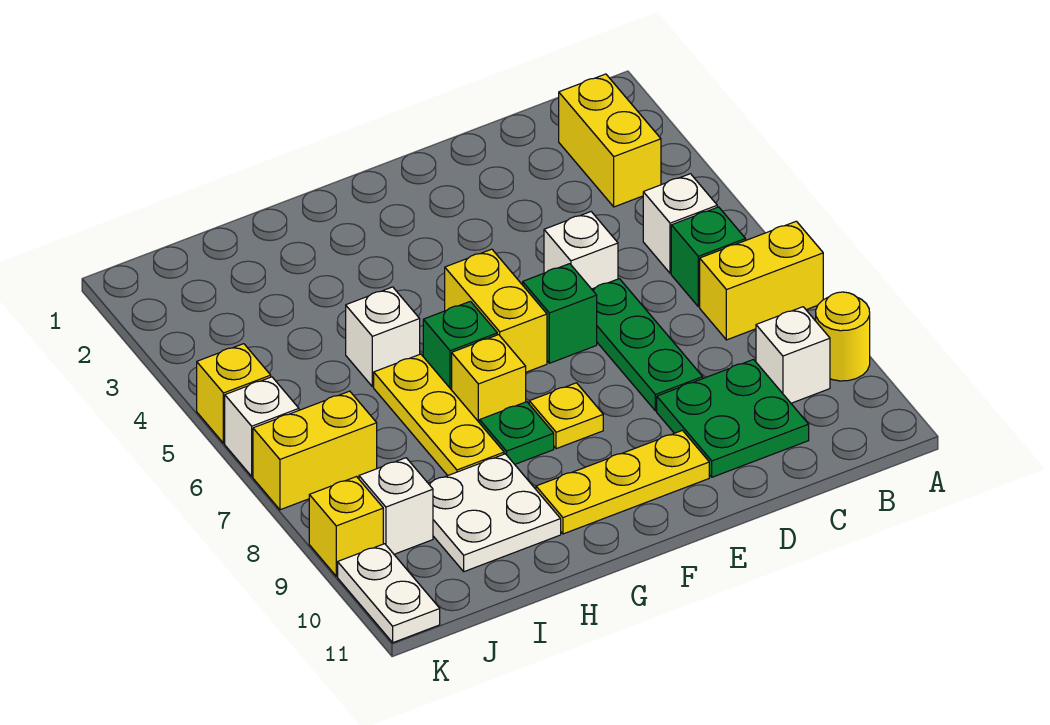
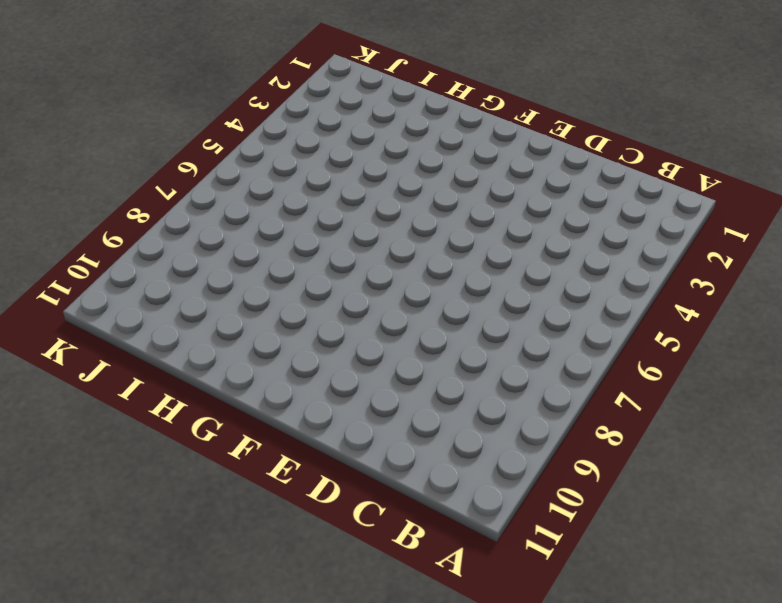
none -> yellow 1x2 brick [700,221,823,340]
none -> yellow 1x1 round brick [816,292,870,381]
none -> yellow 1x2 brick [559,74,661,207]

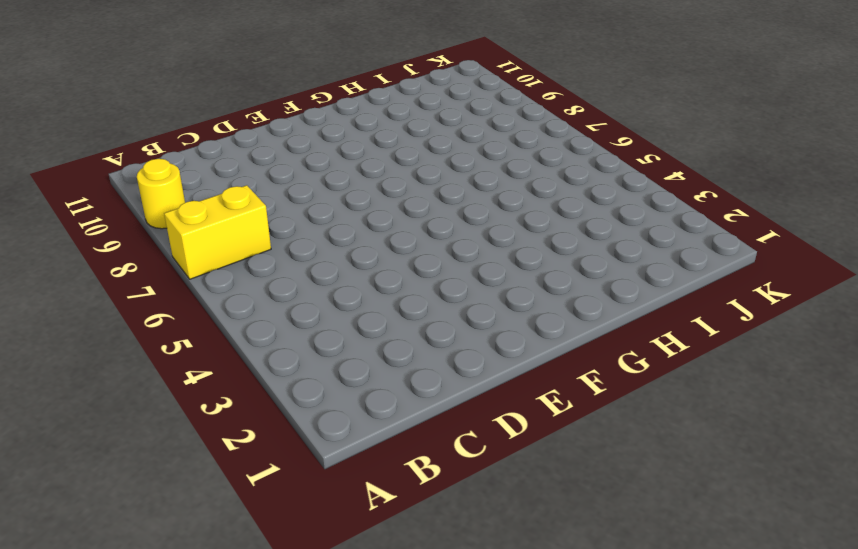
none -> yellow 1x2 brick [559,74,661,207]
none -> white 1x1 brick [643,174,717,273]
none -> green 1x1 brick [671,207,746,307]

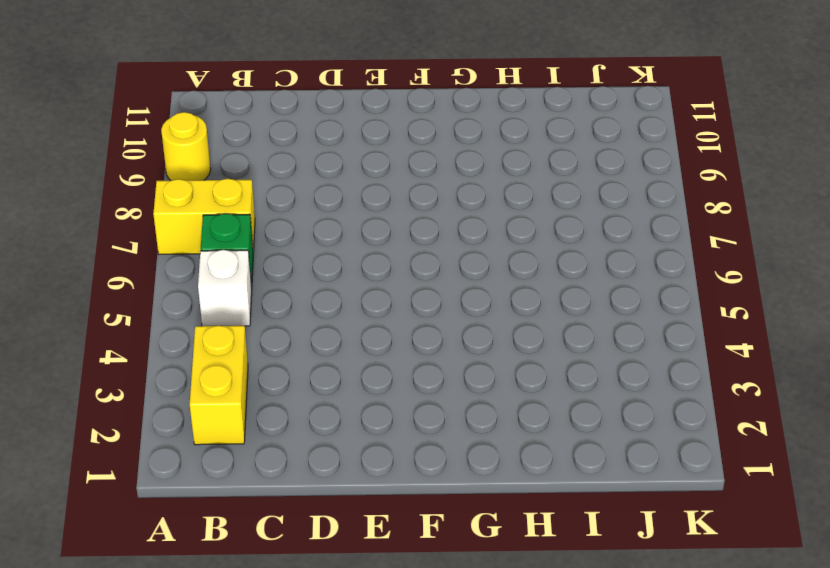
none -> white 1x1 brick [756,307,830,403]
none -> green 2x2 plate [657,360,809,477]
none -> white 1x1 brick [544,212,618,289]

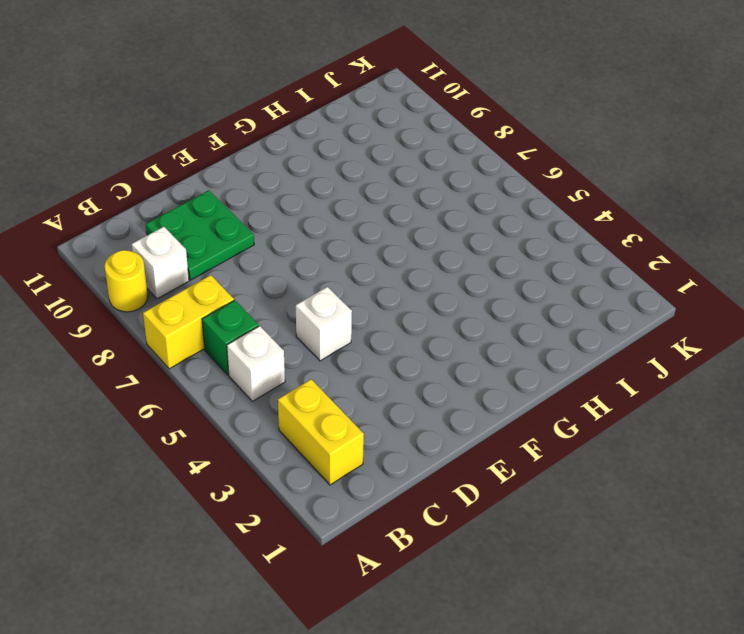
none -> green 1x3 plate [592,279,703,411]
none -> green 1x1 brick [523,264,597,363]
none -> yellow 1x3 plate [536,430,709,534]

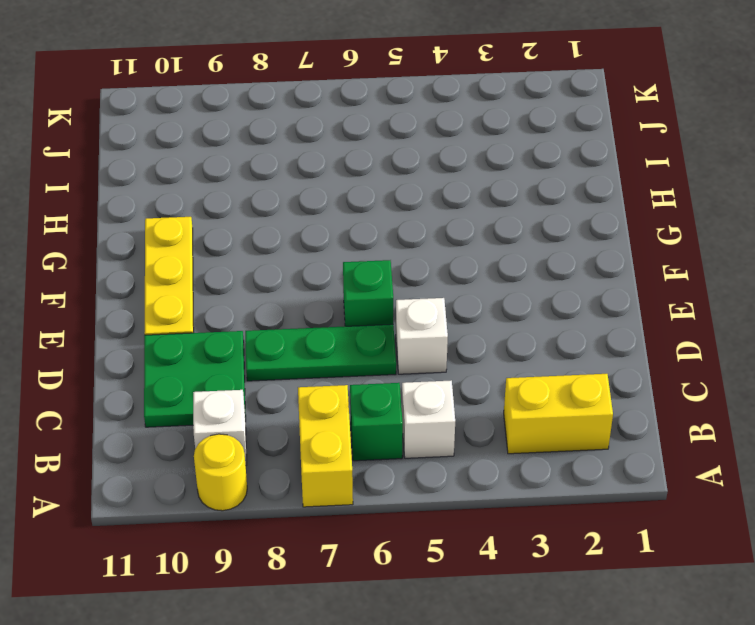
none -> yellow 1x2 brick [445,249,547,372]
none -> yellow 1x1 plate [529,383,603,449]
none -> green 1x1 brick [423,301,497,390]

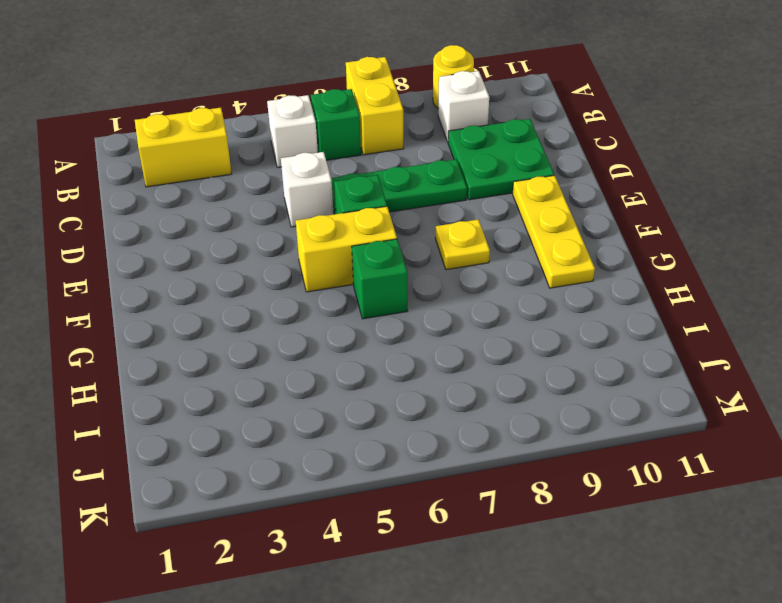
none -> yellow 1x1 brick [452,335,526,423]
none -> green 1x1 plate [480,402,554,464]
none -> white 1x1 brick [346,287,420,387]

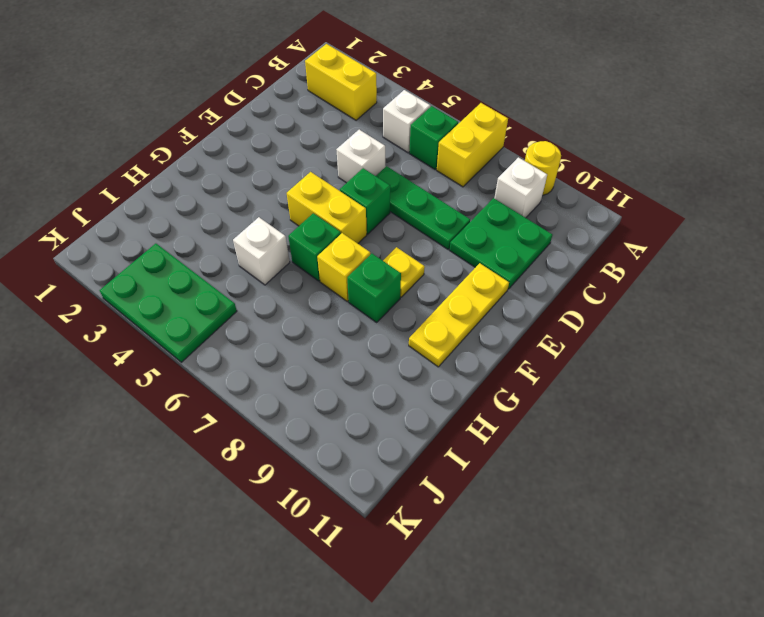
green 1x1 brick [347,254,401,322] -> green 1x1 plate [480,402,554,464]
green 2x3 plate [99,244,237,362] -> yellow 1x1 brick [197,344,271,443]
none -> yellow 1x3 plate [374,354,504,475]
none -> white 2x2 plate [428,454,561,572]
none -> yellow 1x2 brick [253,391,377,510]

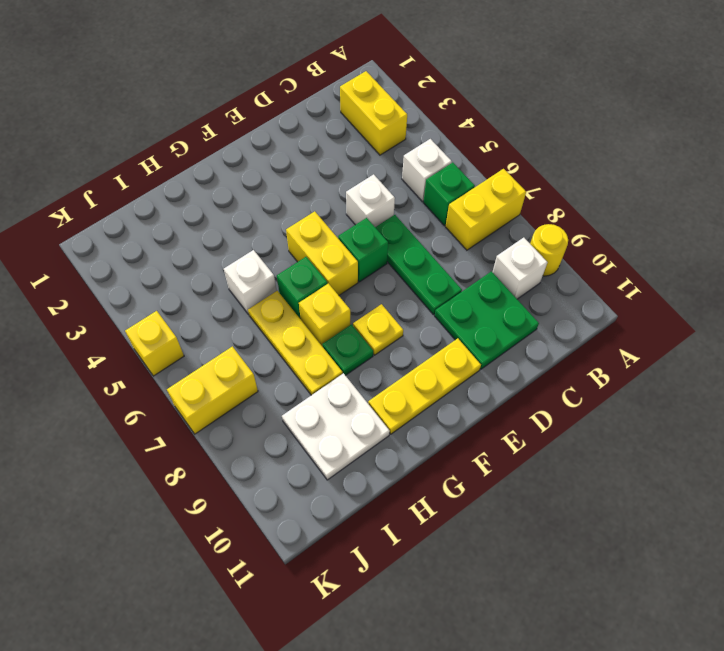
none -> white 1x1 brick [359,458,433,554]
none -> white 1x1 brick [225,377,299,476]
none -> yellow 1x1 brick [309,477,383,576]

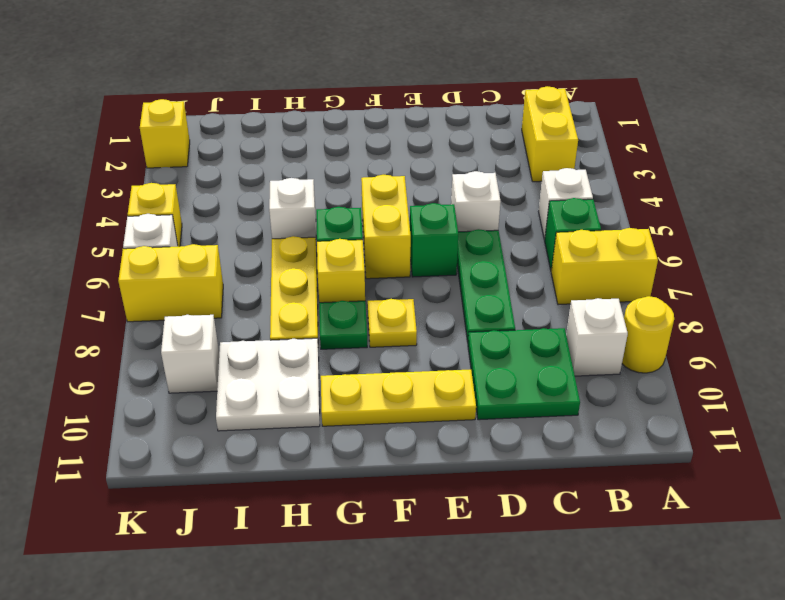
yellow 1x1 brick [140,99,190,168] -> yellow 1x1 brick moved to [309,477,383,576]
none -> white 1x2 plate [338,544,440,643]

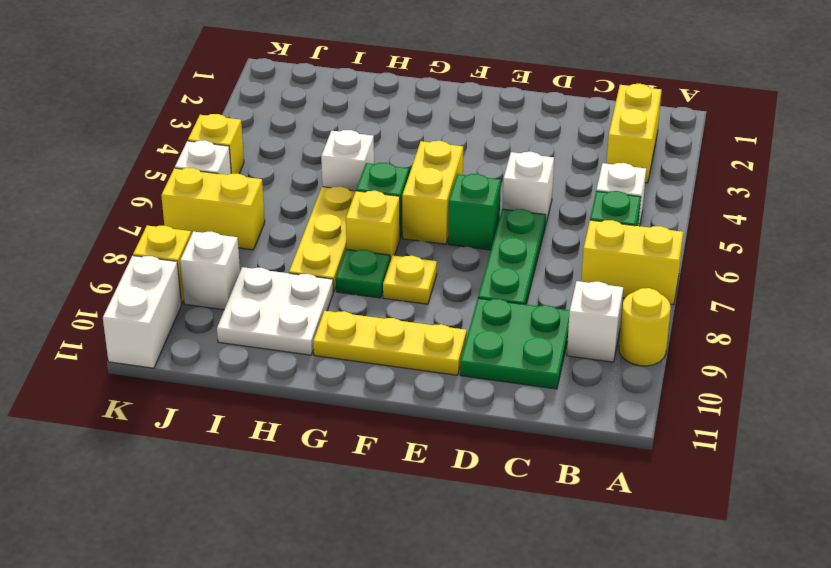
white 1x2 brick [103,256,181,368] -> white 1x2 plate [338,544,440,643]

